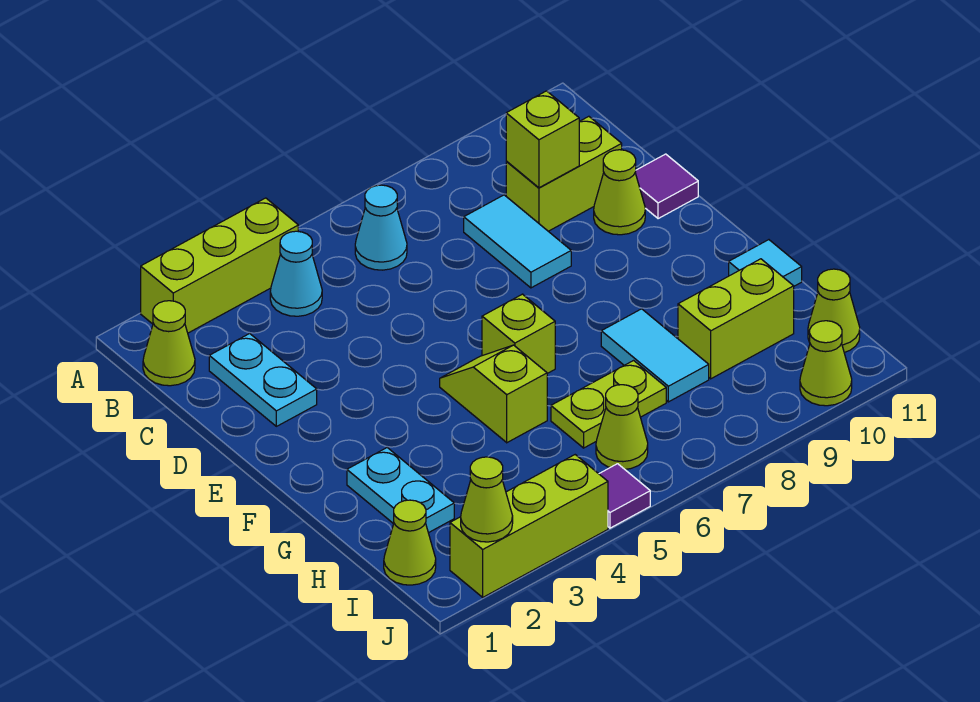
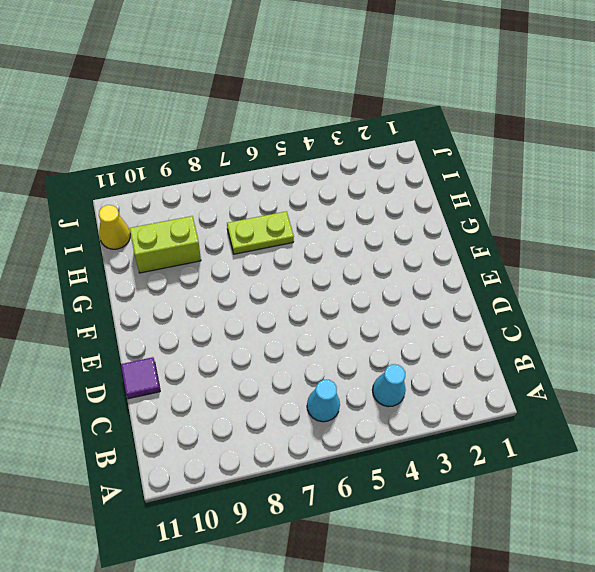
yellow 1x1 cone [99,205,130,249] -> lime 1x1 cone [808,269,860,352]
none -> lime 1x3 brick [141,198,298,333]
none -> lime 1x1 cone [143,301,195,386]
none -> cyan 1x2 plate [209,334,317,426]

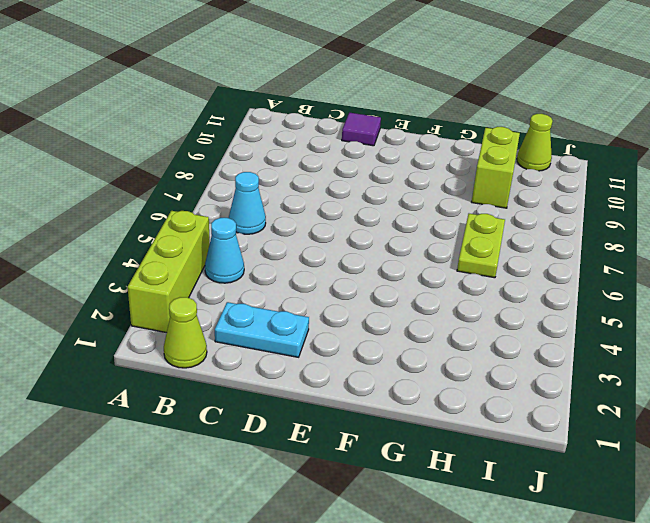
none -> cyan 1x2 tile [464,195,571,288]
none -> lime 1x2 brick [506,116,622,231]
none -> lime 1x1 cone [594,150,645,235]

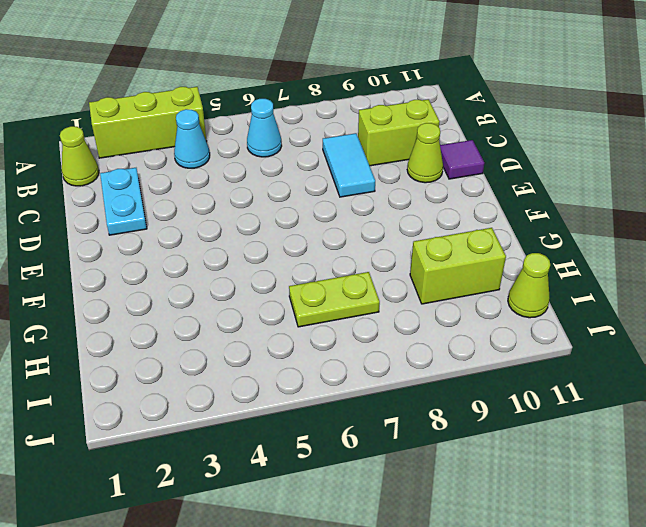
none -> lime 1x2 slope [440,345,547,443]
none -> lime 1x1 brick [482,294,555,373]
none -> cyan 1x2 plate [347,448,454,533]

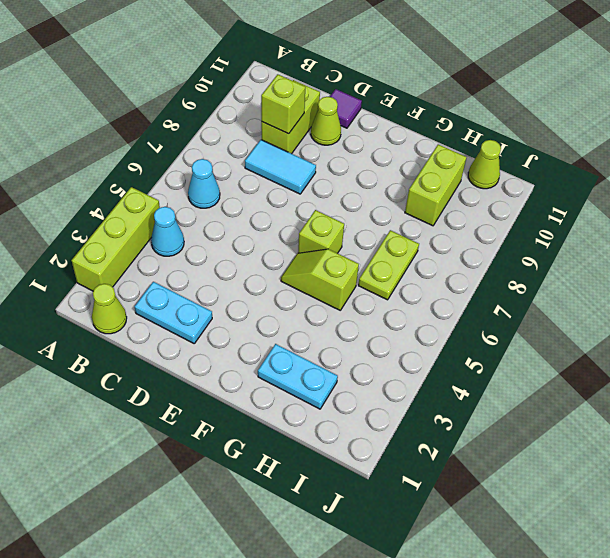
none -> cyan 1x2 tile [601,309,709,402]
none -> cyan 1x1 tile [729,240,802,286]
none -> lime 1x1 cone [384,500,436,585]

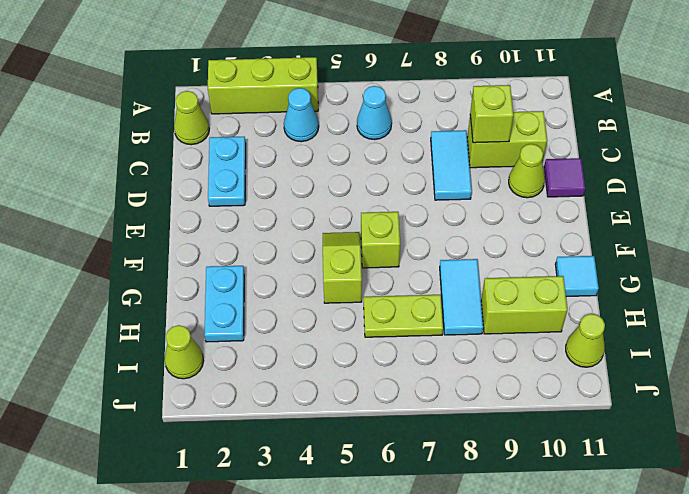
none -> lime 1x1 cone [596,385,648,469]
none -> lime 1x3 brick [450,455,608,597]
none -> purple 1x1 tile [599,464,650,528]

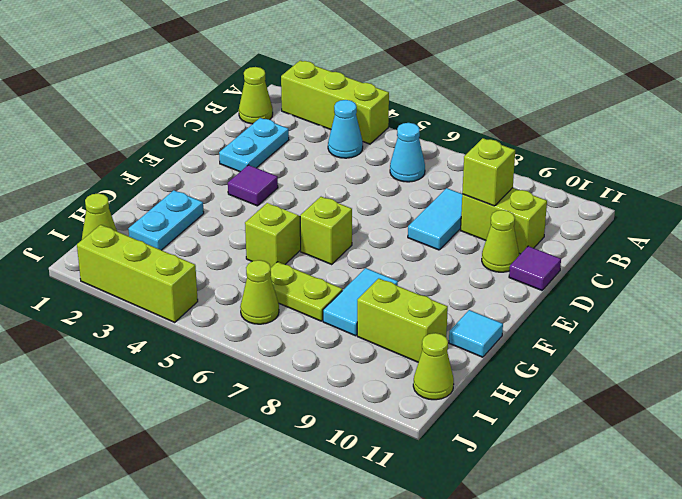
purple 1x1 tile [228,165,278,206] -> purple 1x1 tile moved to [599,464,650,528]
none -> lime 1x1 cone [800,321,852,406]
none -> lime 1x1 cone [461,457,513,542]

